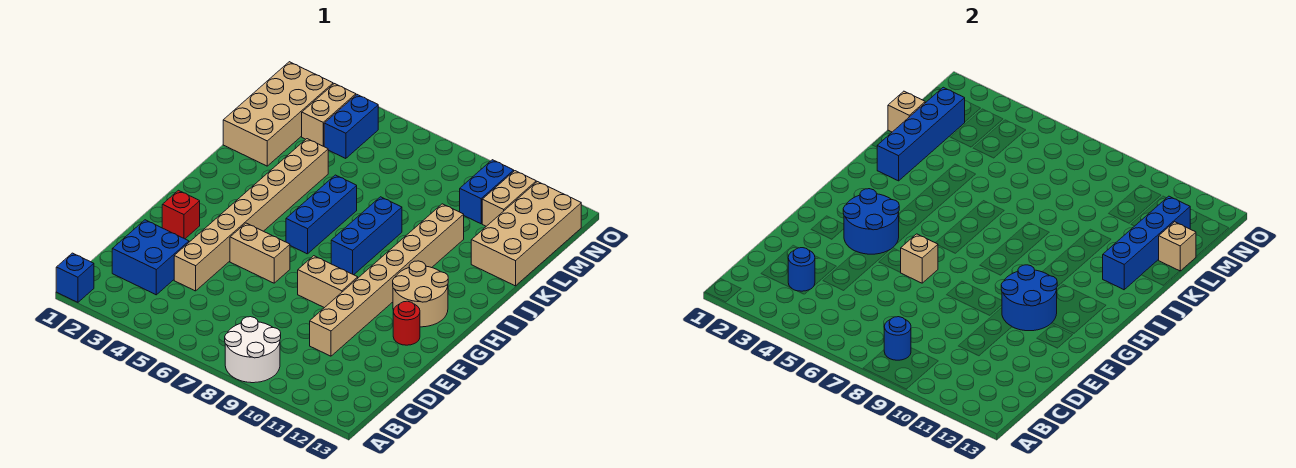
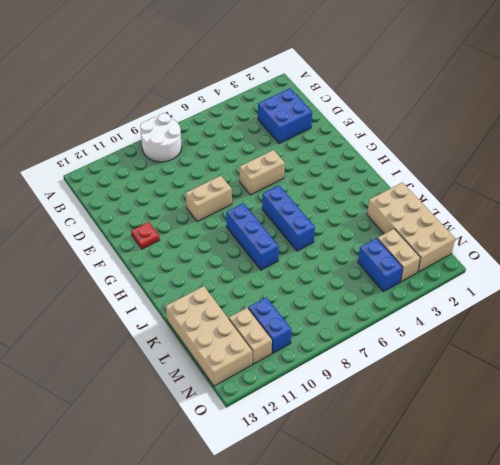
red 1x1 plate [131,222,159,249] -> red 1x1 round brick [393,301,420,345]
none -> blue 1x1 brick [56,253,94,302]
none -> tan 1x8 brick [174,139,328,291]
none -> tan 1x8 brick [310,204,464,356]

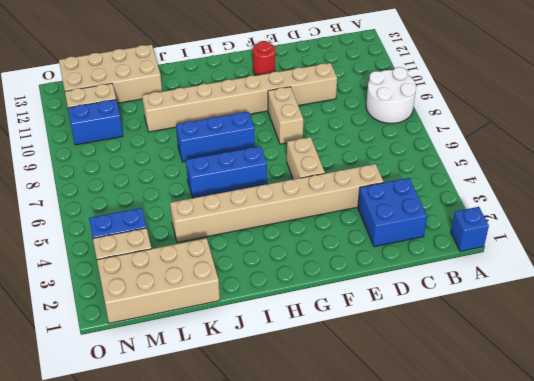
none -> red 1x1 brick [162,190,200,239]
none -> tan 2x2 round brick [393,261,448,327]
none -> blue 1x1 round brick [884,317,911,360]

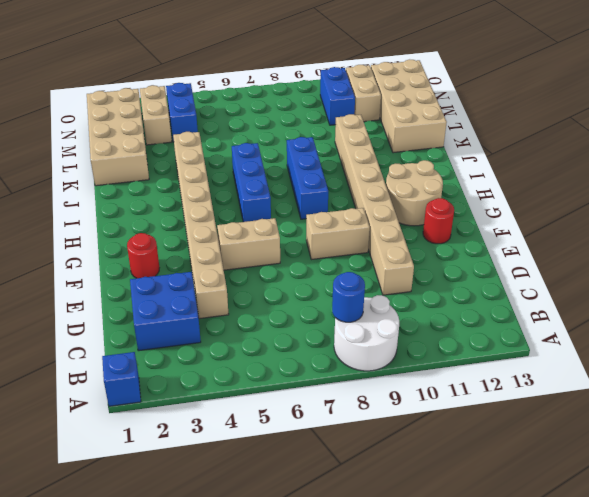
red 1x1 round brick [127,233,159,278] -> red 1x1 brick [162,190,200,239]
none -> blue 1x1 round brick [788,248,815,291]
none -> blue 2x2 round brick [843,189,899,254]
none -> tan 1x1 brick [900,234,938,283]

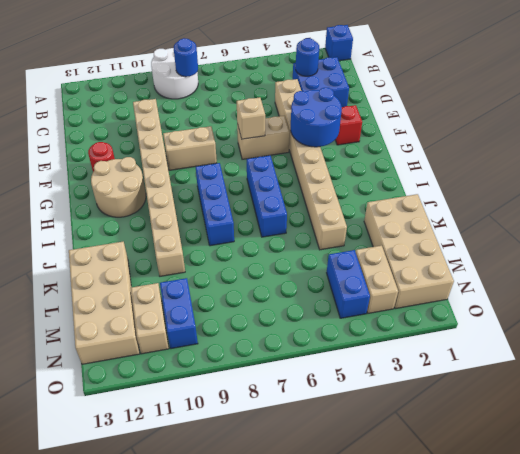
none -> blue 2x2 round brick [1001,265,1057,331]
none -> blue 1x4 brick [877,87,965,181]
none -> blue 1x4 brick [1103,196,1190,290]

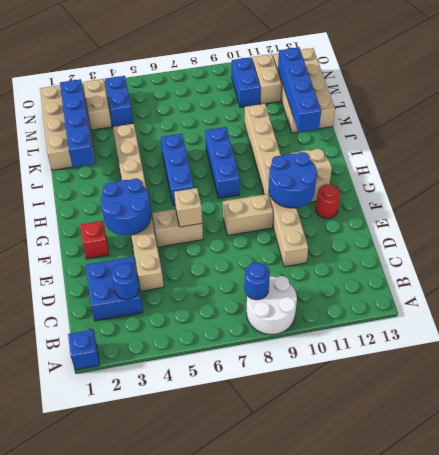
none -> tan 1x1 brick [888,91,925,132]
none -> tan 1x1 brick [1159,222,1196,271]

